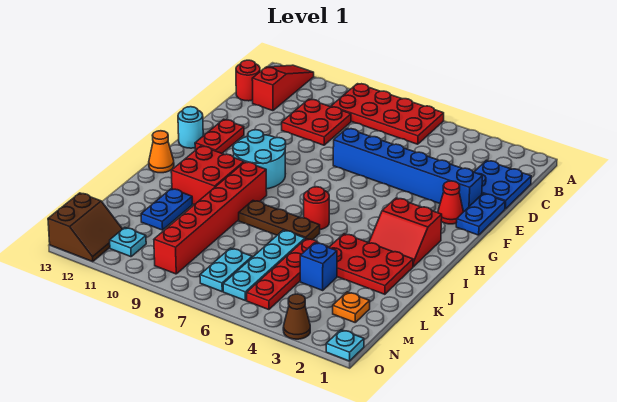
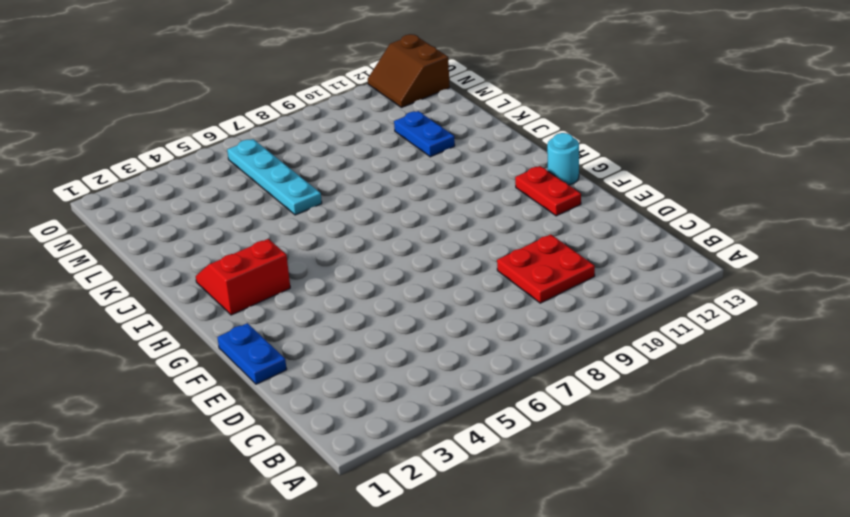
none -> red 2x4 plate [331,84,444,144]
none -> red 1x3 slope [252,65,314,111]
none -> blue 2x2 plate [474,160,531,209]

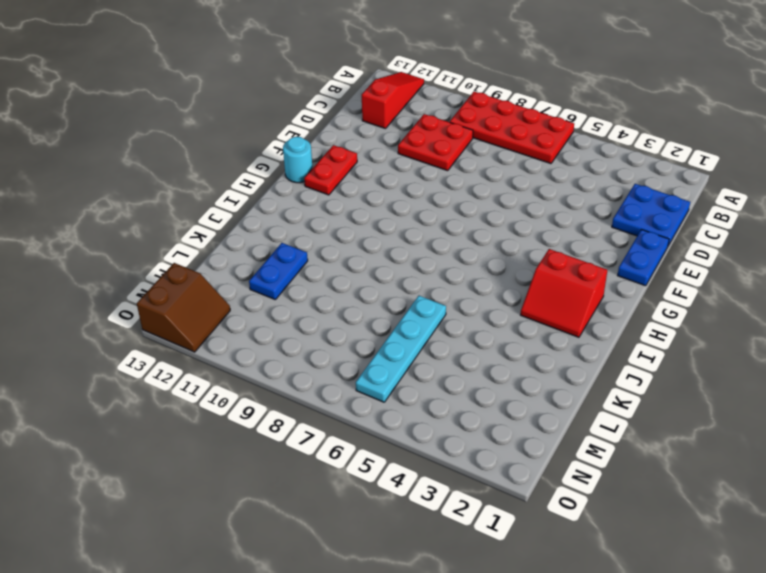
none -> red 1x1 round brick [236,60,260,101]
none -> blue 1x6 brick [333,128,483,212]
none -> red 1x1 cone [438,181,463,224]

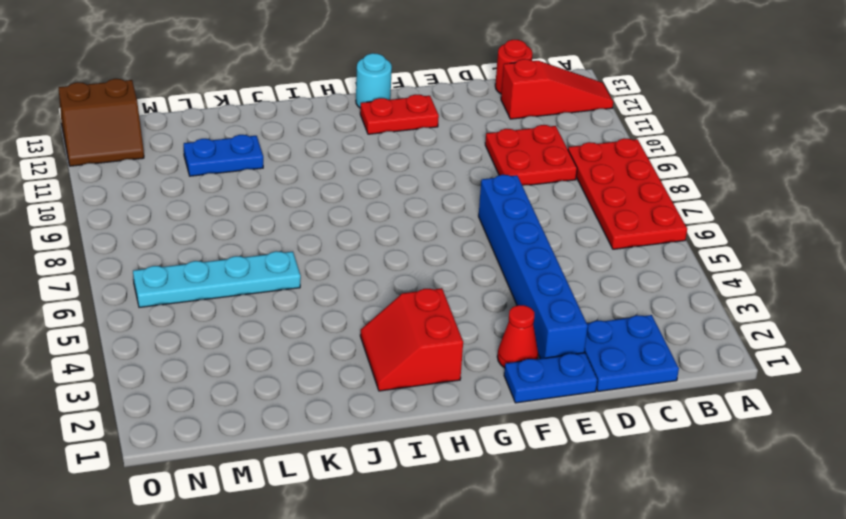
none -> cyan 2x2 round brick [233,130,286,189]
none -> red 1x1 round brick [304,187,329,230]
none -> red 1x6 brick [154,162,267,274]

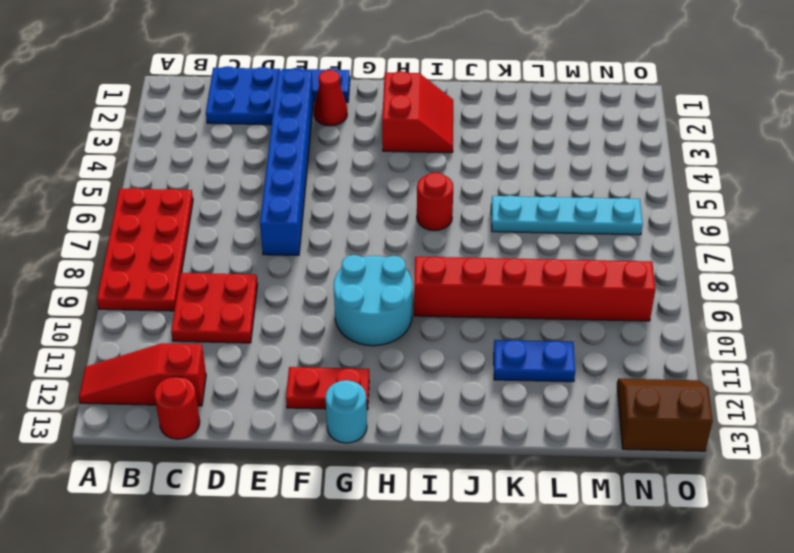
none -> red 2x2 brick [171,146,244,205]
none -> orange 1x1 cone [149,131,174,173]
none -> red 2x3 plate [329,234,413,294]

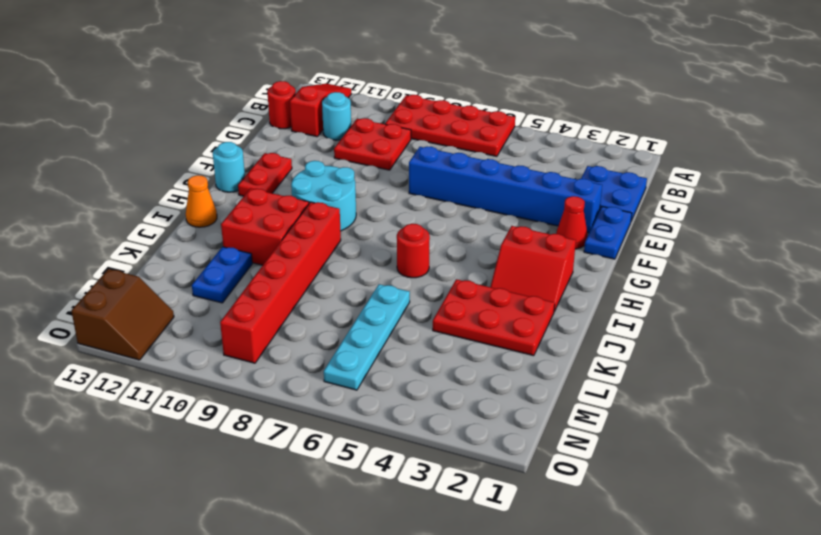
cyan 1x1 round brick [322,92,351,140] -> none
none -> brown 1x3 plate [239,201,320,240]
none -> red 1x4 plate [247,239,328,310]
none -> blue 1x1 brick [300,243,337,290]

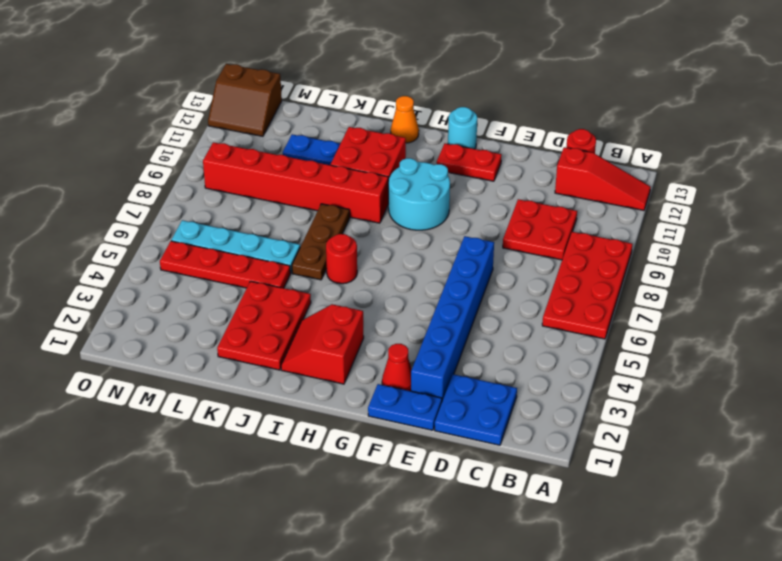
none -> blue 1x1 brick [300,243,337,290]
none -> orange 1x1 plate [333,292,370,322]
none -> cyan 1x2 plate [200,248,252,292]

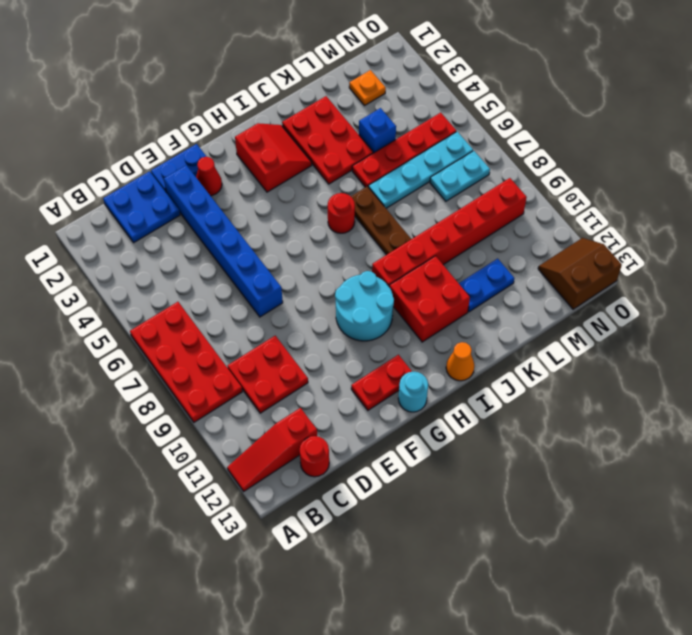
none -> cyan 1x1 plate [110,228,146,257]
none -> cyan 1x1 plate [326,330,364,361]
none -> brown 1x1 cone [283,294,310,339]

